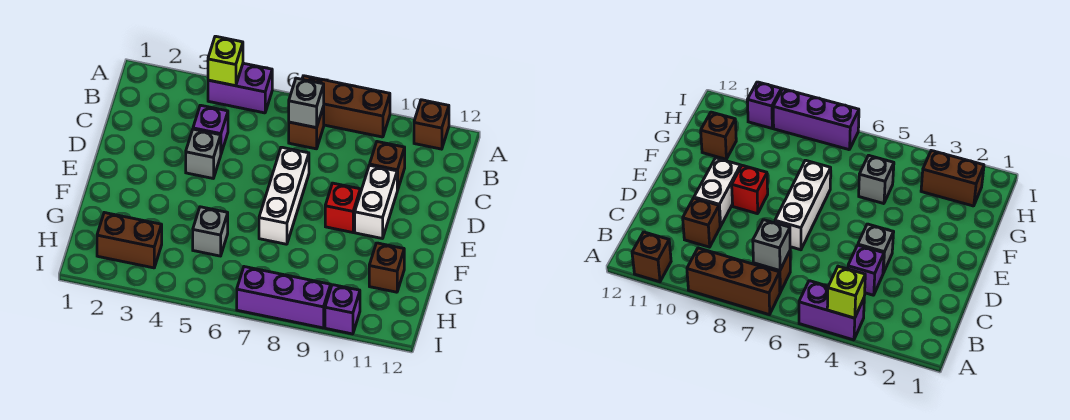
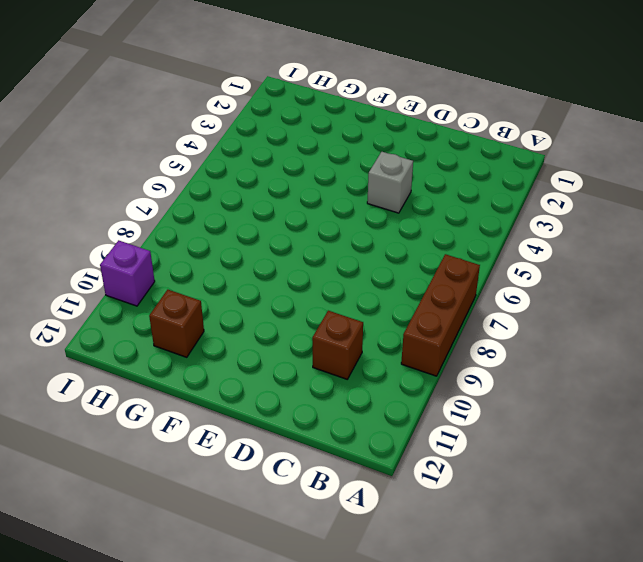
none -> purple 1x2 brick [208,63,272,113]
none -> brown 1x1 brick [414,100,449,149]
none -> brown 1x1 brick [289,106,324,149]

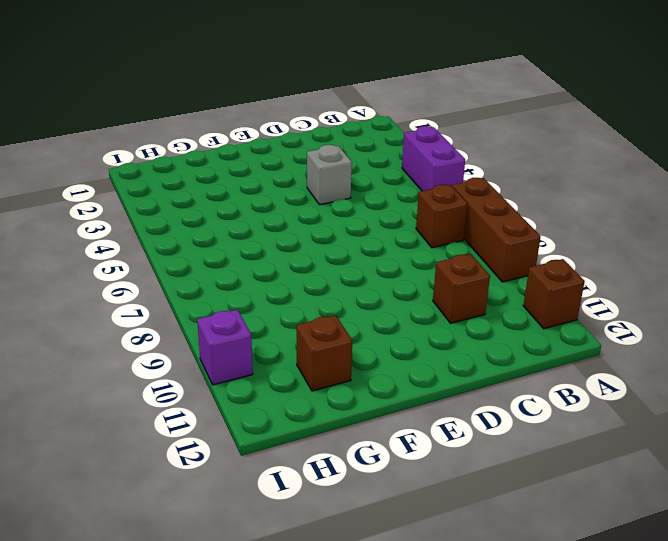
none -> purple 1x1 brick [193,105,228,153]
none -> white 1x3 brick [259,147,309,244]
none -> white 1x2 brick [355,165,397,239]

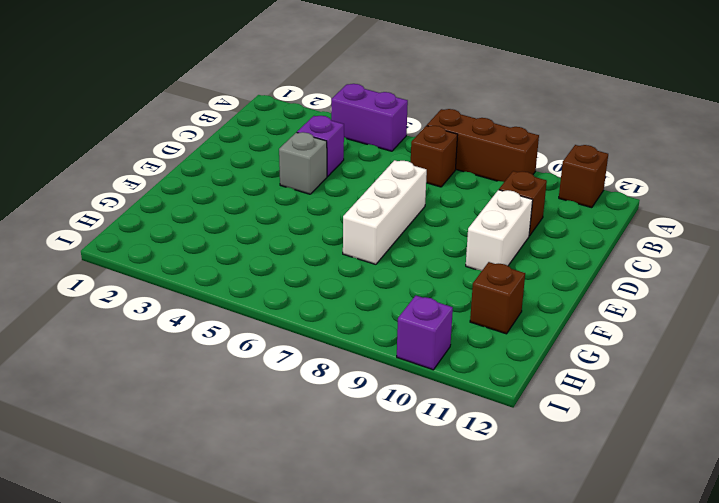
none -> red 1x1 brick [325,183,360,232]
none -> grey 1x1 brick [193,207,228,256]
none -> brown 1x2 brick [97,213,162,268]

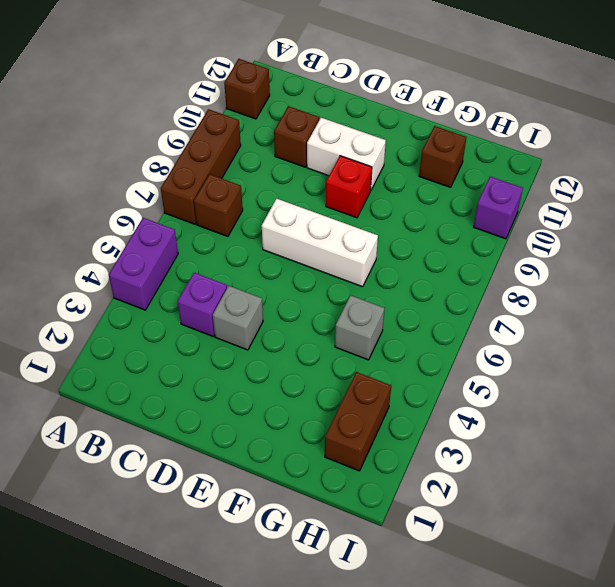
none -> purple 1x3 brick [237,267,331,328]
none -> lime 1x1 brick [208,36,243,86]
none -> grey 1x1 brick [289,78,324,128]

